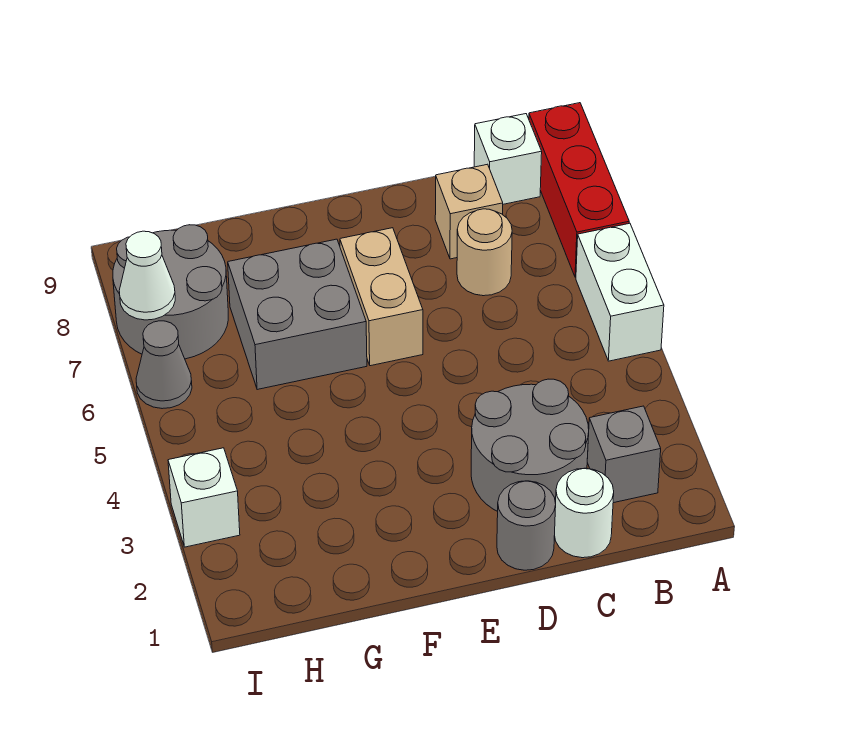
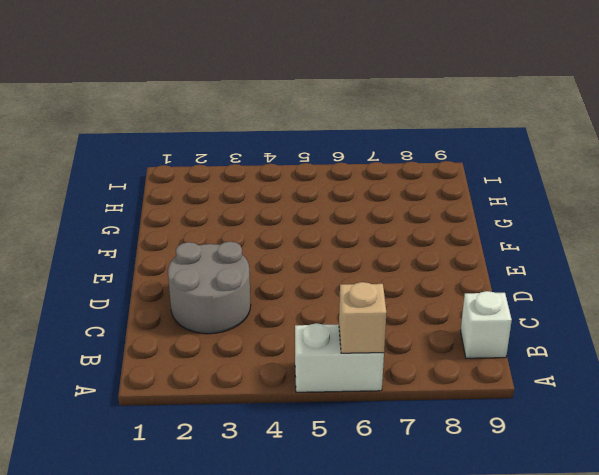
tan 1x1 brick [339,282,386,353] -> tan 1x1 brick moved to [435,164,503,259]
none -> red 1x3 brick [529,103,629,277]
none -> grey 1x1 brick [587,406,661,503]
none -> white 1x1 round brick [555,468,614,558]

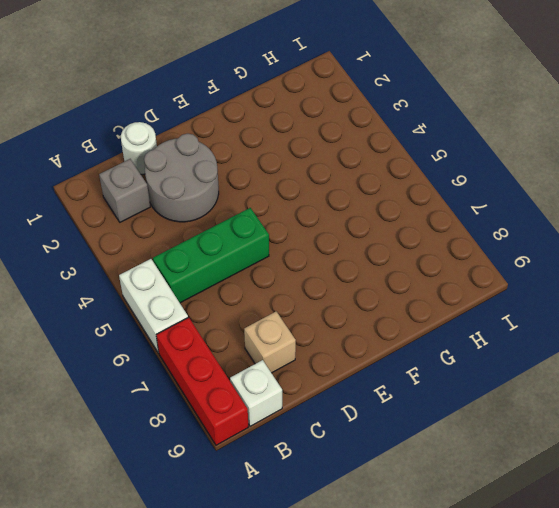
green 1x3 brick [153,208,269,303] -> none
none -> tan 1x1 round brick [457,209,512,296]
none -> grey 1x1 round brick [497,481,556,570]
none -> tan 1x2 brick [340,228,423,366]

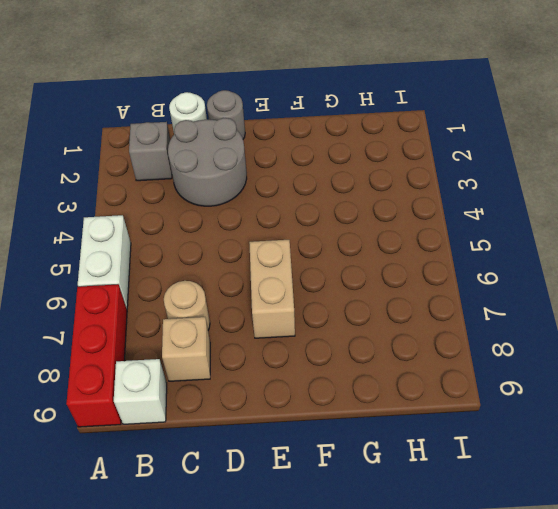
none -> grey 2x2 brick [228,239,367,390]
none -> grey 2x2 round brick [113,225,228,359]
none -> white 1x1 brick [168,448,240,547]

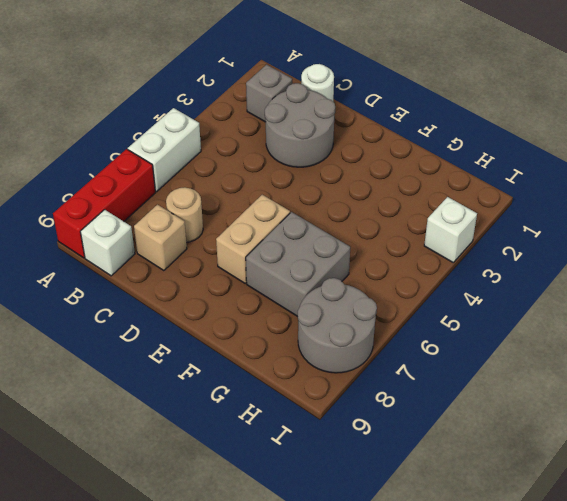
none -> grey 1x1 round brick [497,481,556,570]
none -> grey 1x1 cone [136,321,192,409]
none -> white 1x1 cone [119,231,175,320]

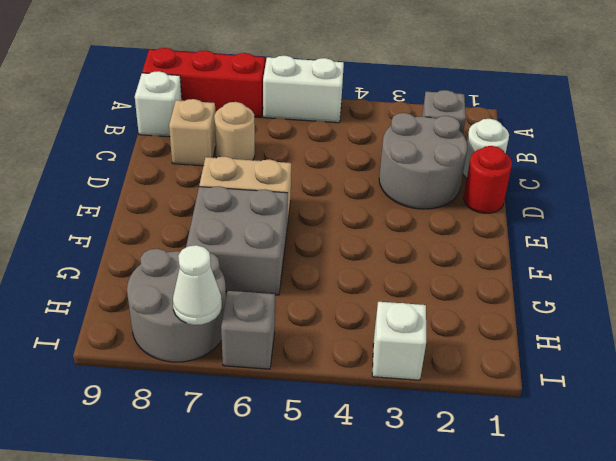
red 1x1 round brick [463,146,512,213] -> grey 1x1 round brick [497,481,556,570]
grey 1x1 brick [221,291,275,369] -> grey 1x1 cone [136,321,192,409]

